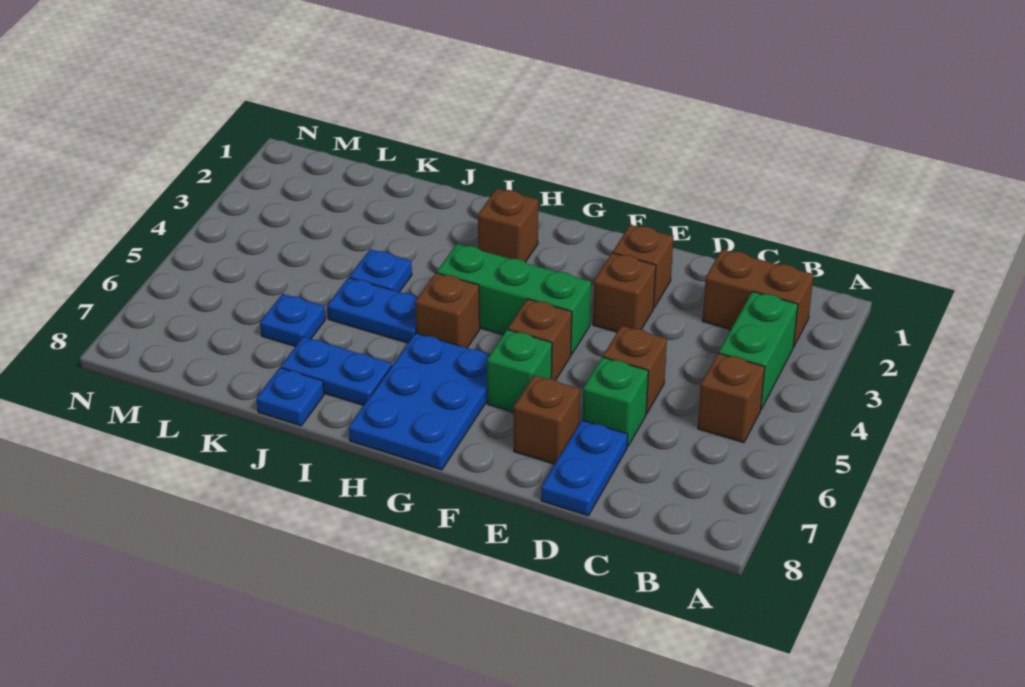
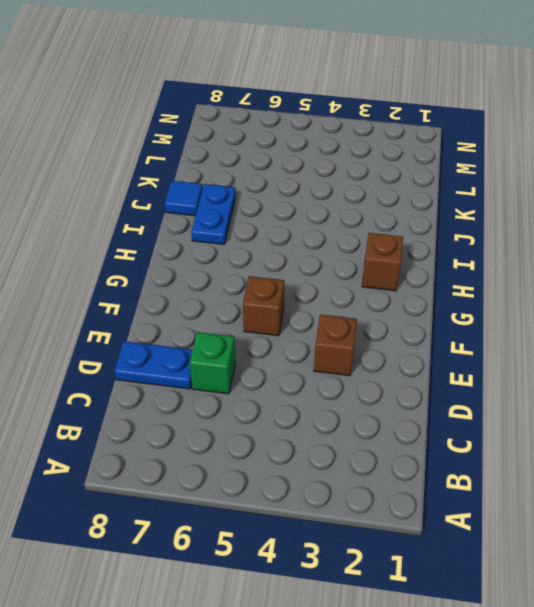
blue 1x1 tile [164,181,203,216] -> blue 1x1 plate [257,368,324,426]
none -> brown 1x2 brick [702,249,814,347]
none -> green 1x2 brick [719,291,798,409]
none -> brown 1x1 brick [698,353,765,443]

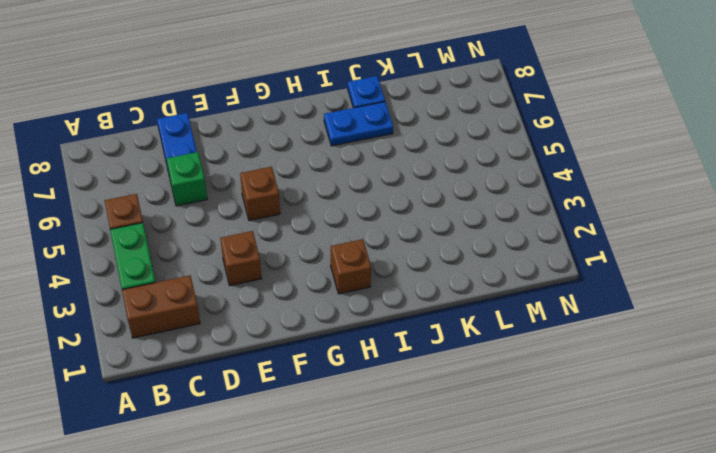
none -> brown 1x1 brick [603,326,667,414]
none -> brown 1x1 brick [613,225,673,308]
none -> brown 1x1 brick [514,375,580,464]

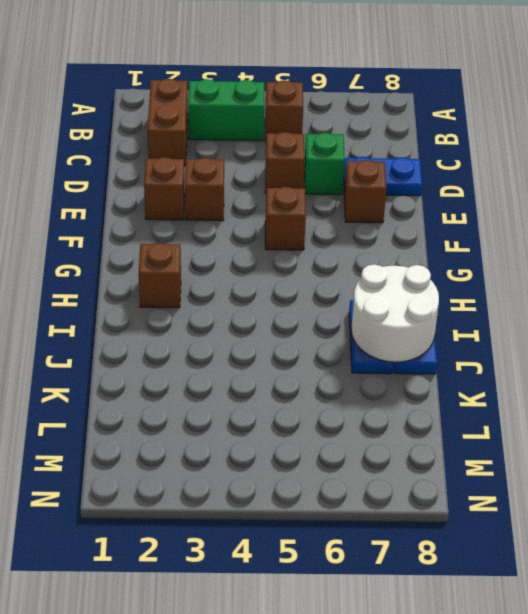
white 2x2 round brick [351,264,439,362] -> none
none -> green 1x3 brick [437,244,591,355]
none -> green 1x1 brick [487,330,552,412]
none -> blue 2x3 plate [349,333,490,470]

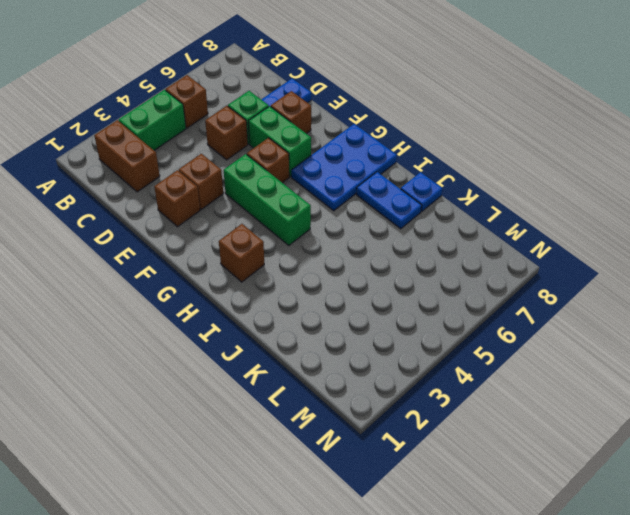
green 1x2 brick [249,106,311,177] -> green 1x1 brick [487,330,552,412]
none -> brown 1x1 brick [415,273,480,348]
none -> blue 1x2 plate [327,278,418,343]
none -> blue 1x1 plate [350,249,412,292]

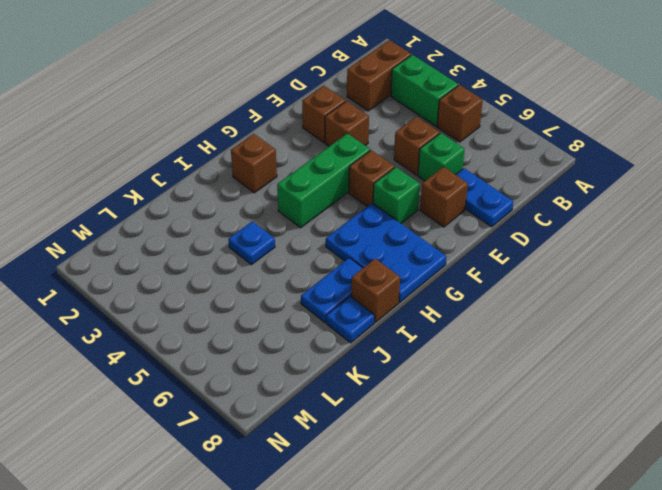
brown 1x1 brick [351,259,400,322] -> brown 1x1 brick moved to [415,273,480,348]
none -> blue 1x2 plate [327,278,418,343]
none -> blue 1x1 plate [260,294,325,347]

